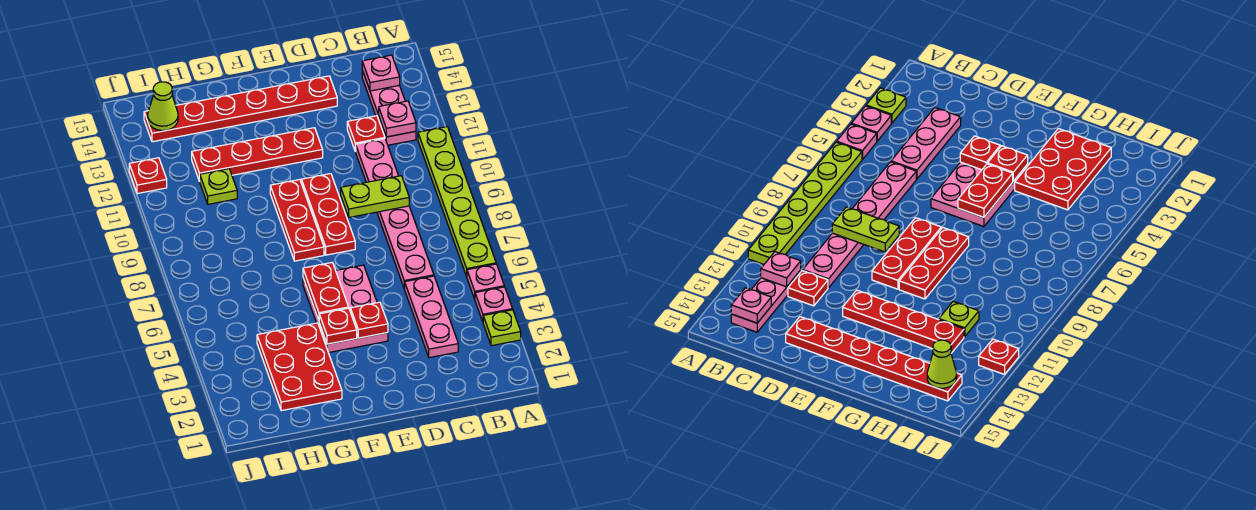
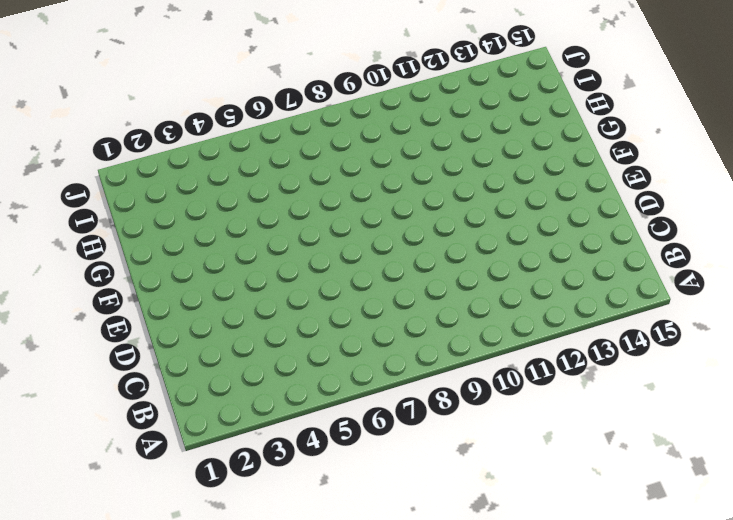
none -> lime 1x1 plate [483,310,521,346]
none -> pink 1x1 plate [475,287,513,322]
none -> pink 1x1 plate [467,264,504,299]

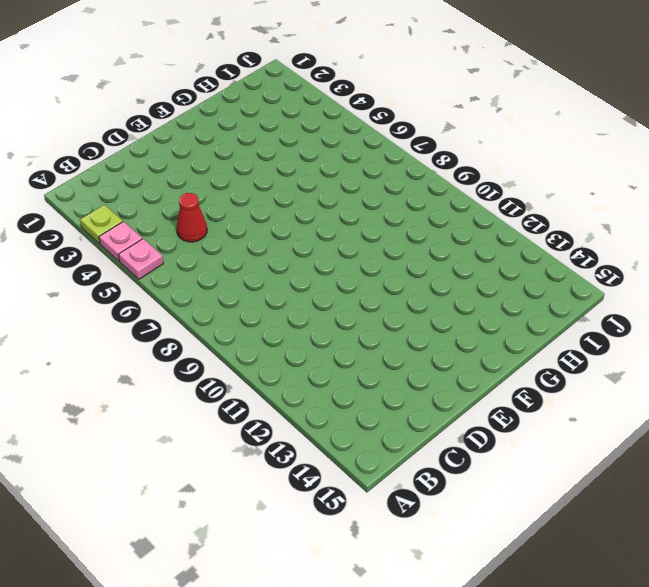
red 1x1 cone [177,193,207,242] -> pink 1x3 plate [405,276,458,358]
none -> lime 1x6 plate [418,127,496,277]
none -> pink 1x3 plate [362,71,416,145]
none -> pink 1x6 plate [355,139,434,289]

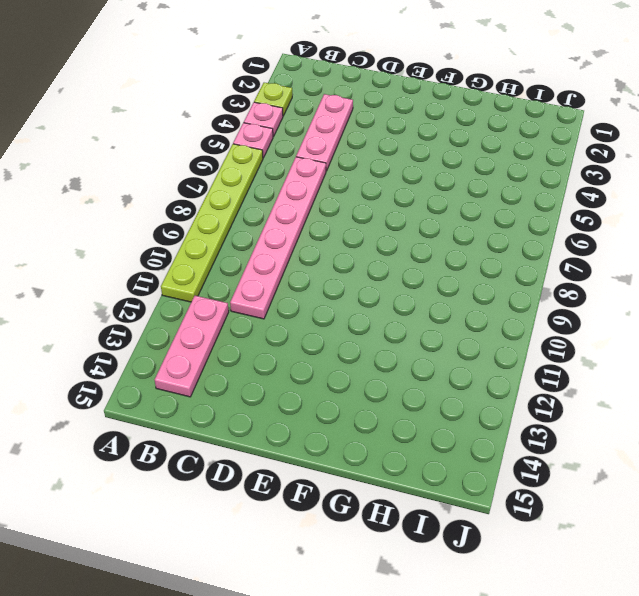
none -> red 1x1 plate [347,116,385,151]
none -> red 1x6 plate [144,76,337,142]
none -> pink 2x3 plate [303,265,388,353]

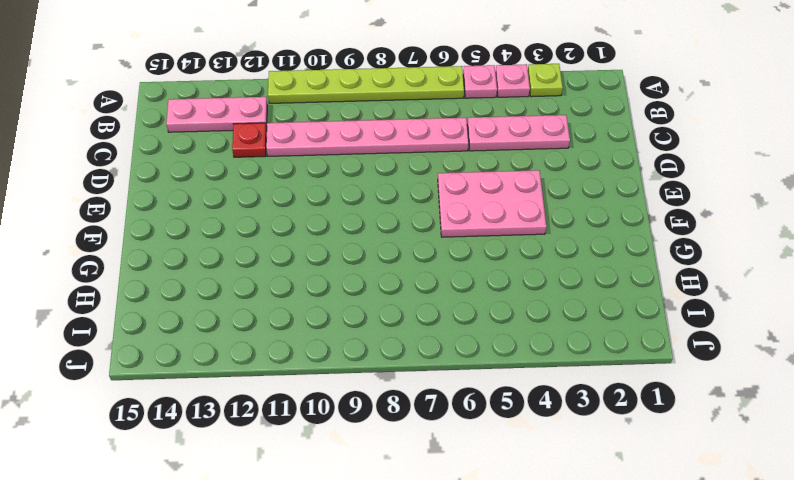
none -> red 1x6 plate [144,76,337,142]
none -> red 1x3 plate [301,174,355,255]
none -> red 1x4 plate [192,128,323,181]

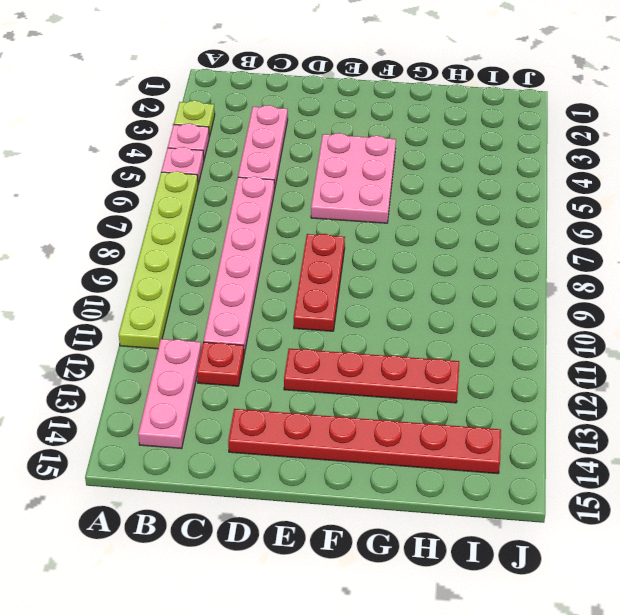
none -> red 1x3 plate [270,180,324,261]
none -> red 2x3 plate [257,323,342,411]
none -> lime 1x1 plate [200,169,237,204]

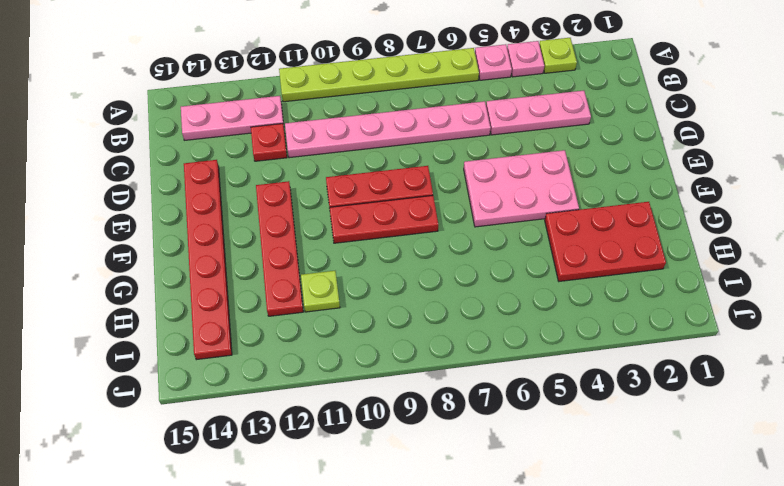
none -> red 1x1 plate [129,158,167,194]
none -> pink 1x1 plate [379,101,416,137]
none -> pink 1x1 plate [362,55,400,91]

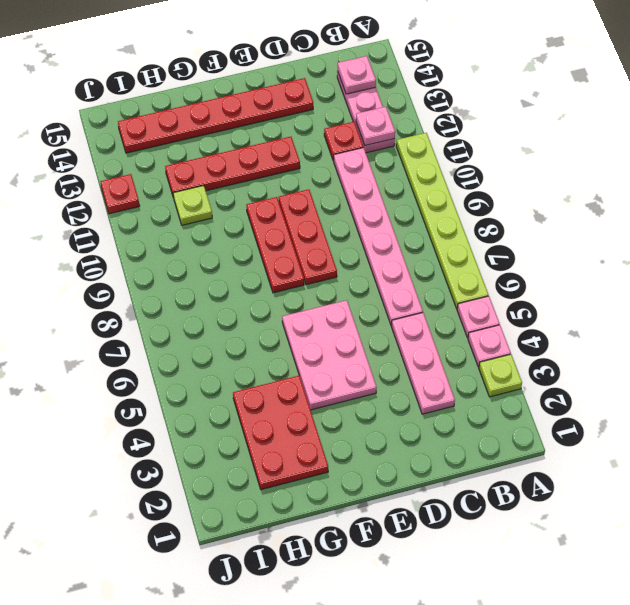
none -> lime 1x2 plate [341,176,409,217]
none -> red 1x1 plate [350,302,388,338]
none -> red 1x1 plate [319,308,357,344]

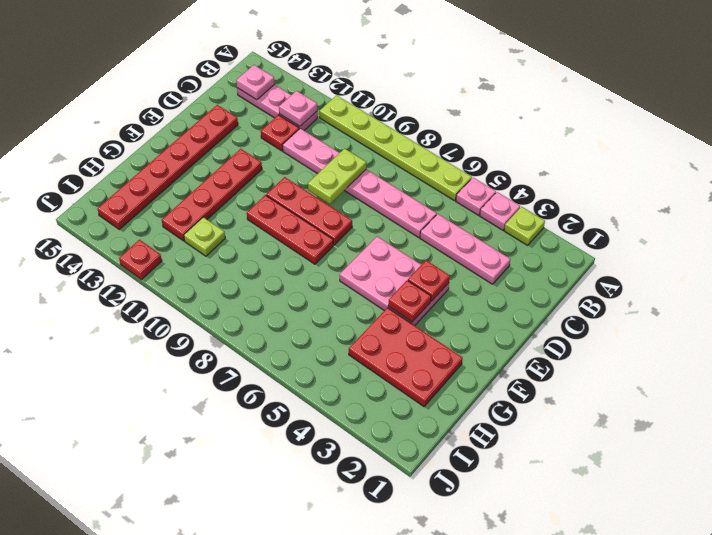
none -> red 1x2 plate [303,263,349,320]
none -> lime 1x1 cone [148,82,178,131]

